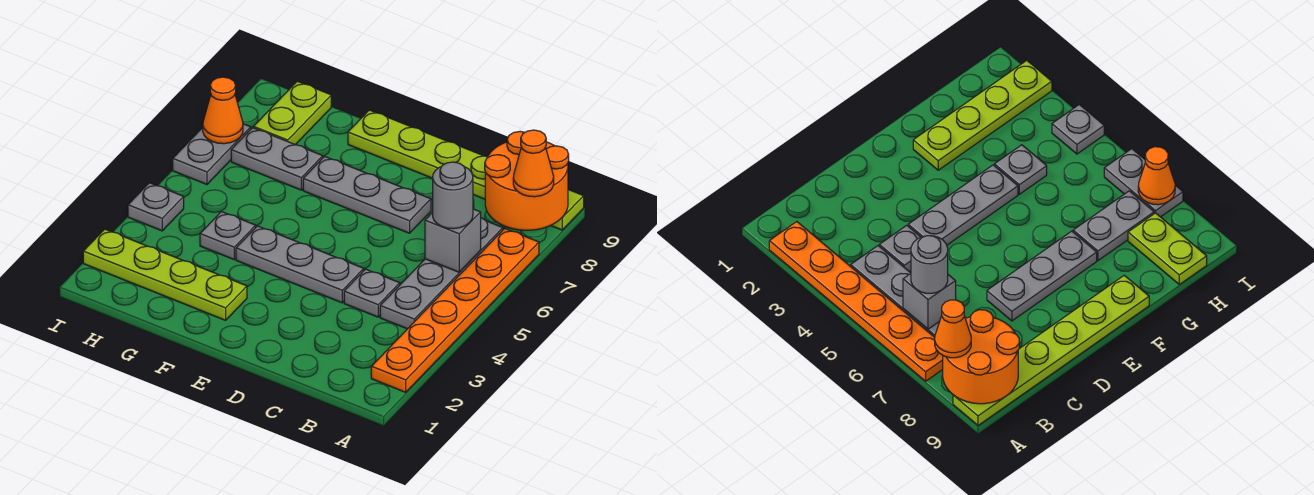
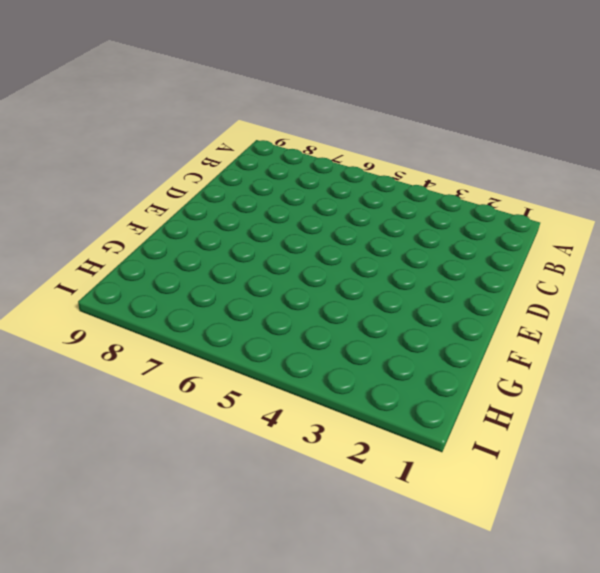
none -> orange 1x6 plate [371,228,539,392]
none -> lime 1x6 plate [348,110,584,230]
none -> grey 1x4 plate [380,218,503,329]

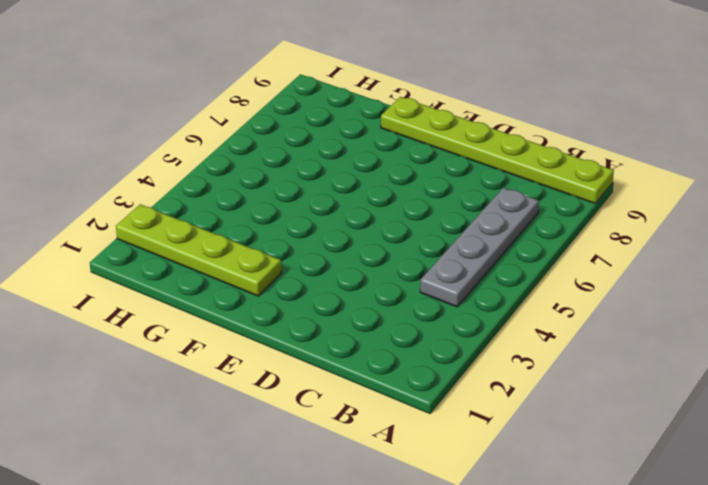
none -> orange 1x6 plate [371,228,539,392]
none -> grey 1x1 plate [344,269,400,317]
none -> grey 1x3 plate [236,226,364,303]

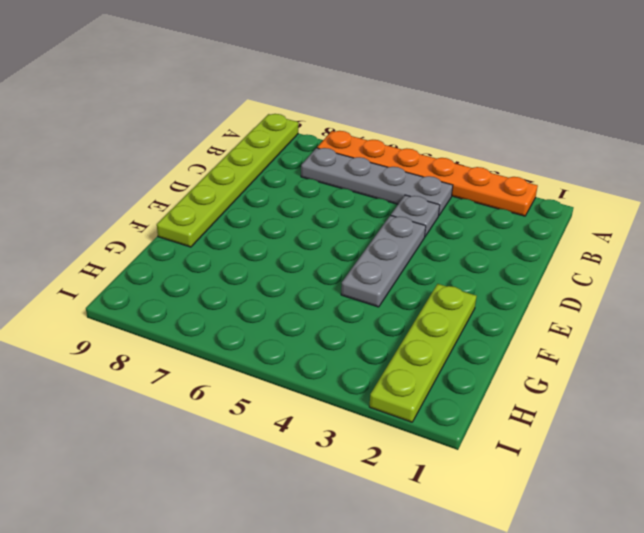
none -> grey 1x3 plate [303,156,431,233]
none -> grey 1x1 plate [200,212,256,259]
none -> grey 1x2 plate [231,128,323,190]

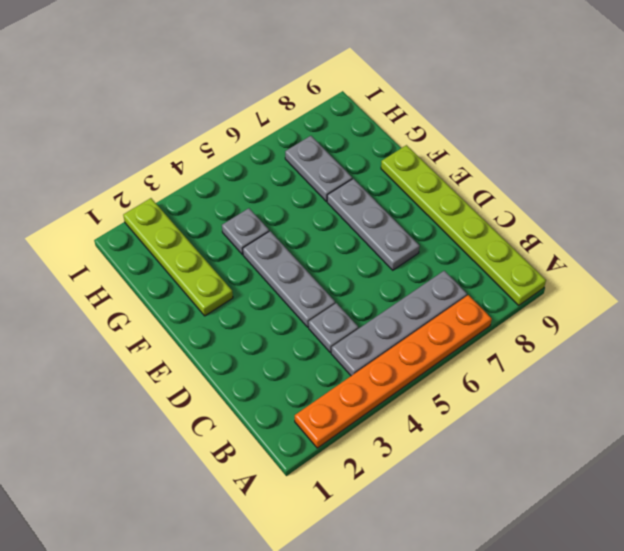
none -> lime 1x2 plate [254,81,331,145]
none -> grey 1x1 plate [128,183,184,231]
none -> grey 1x2 plate [173,124,251,184]

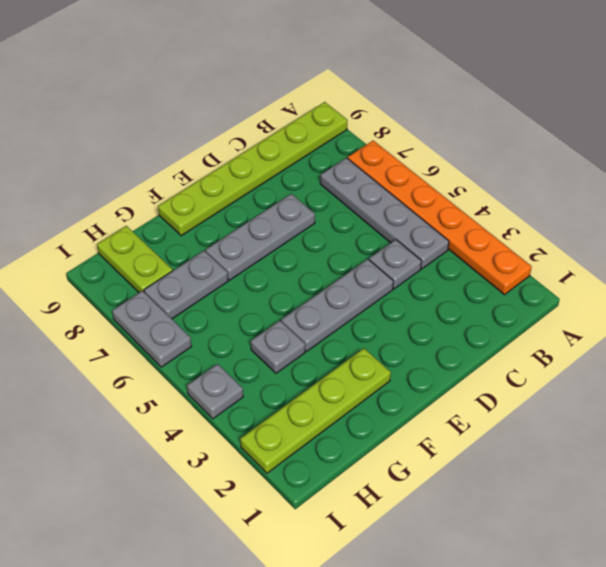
none -> orange 2x2 round brick [485,131,569,230]
none -> grey 1x1 brick [425,209,481,272]
none -> orange 1x1 cone [203,77,243,144]

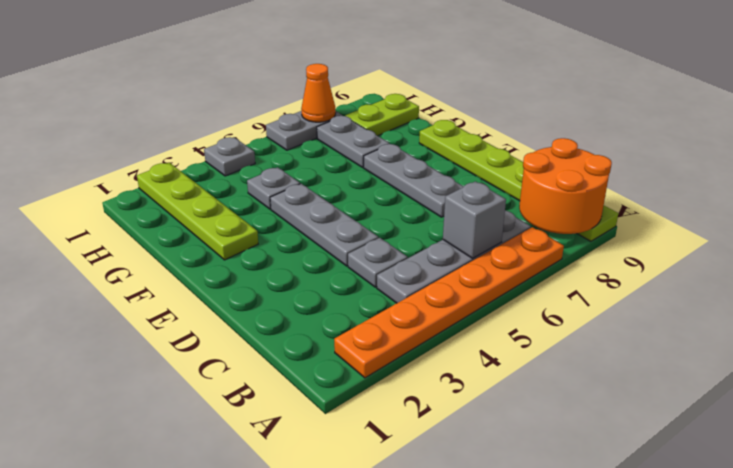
none -> orange 1x1 cone [513,130,554,197]
none -> grey 1x1 round brick [433,162,473,229]

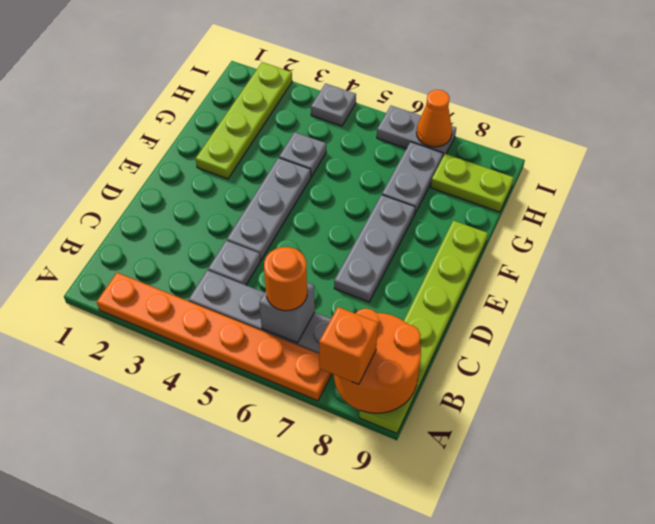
orange 1x1 brick [319,307,378,384] -> orange 1x1 cone [513,130,554,197]
orange 1x1 round brick [264,247,307,311] -> grey 1x1 round brick [433,162,473,229]

